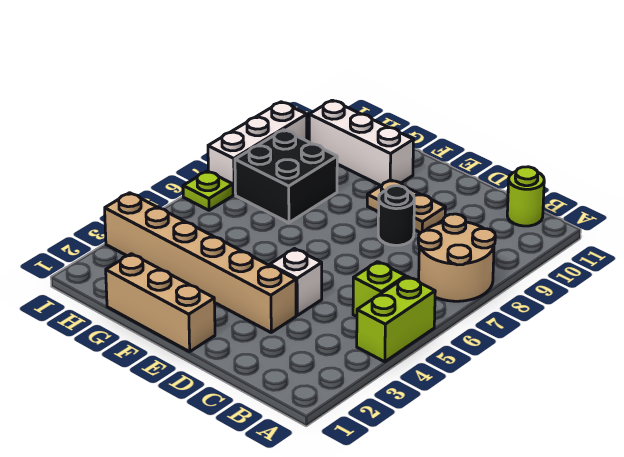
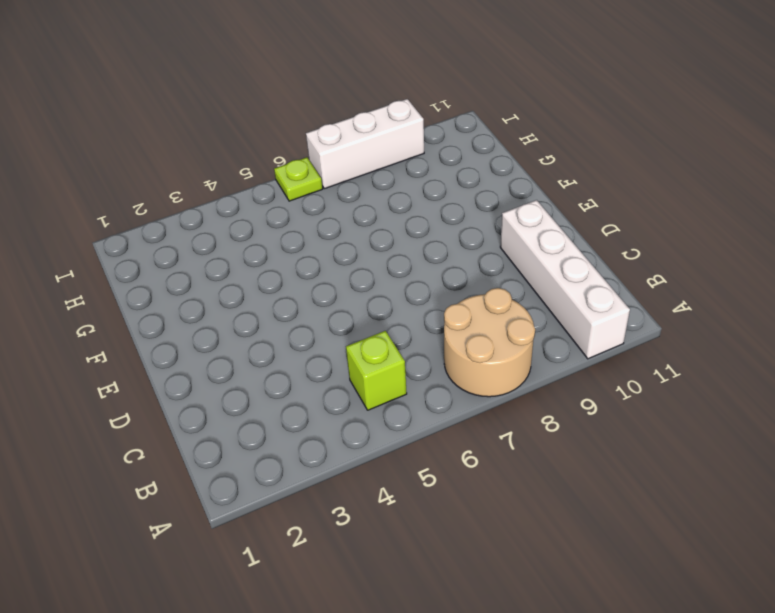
white 1x4 brick [500,200,630,359] -> none
none -> lime 1x2 brick [357,277,435,362]
none -> lime 1x1 round brick [507,167,544,226]
none -> tan 1x6 brick [105,193,296,332]

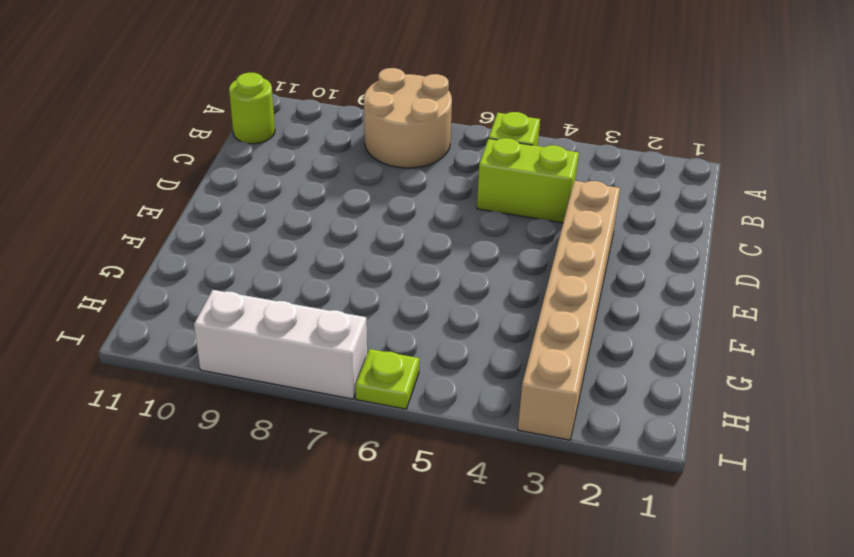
lime 1x2 brick [477,138,579,223] -> lime 1x2 brick moved to [357,277,435,362]
none -> white 1x1 brick [270,249,322,315]
none -> black 1x1 round brick [378,186,414,245]
none -> tan 1x2 plate [367,180,446,233]

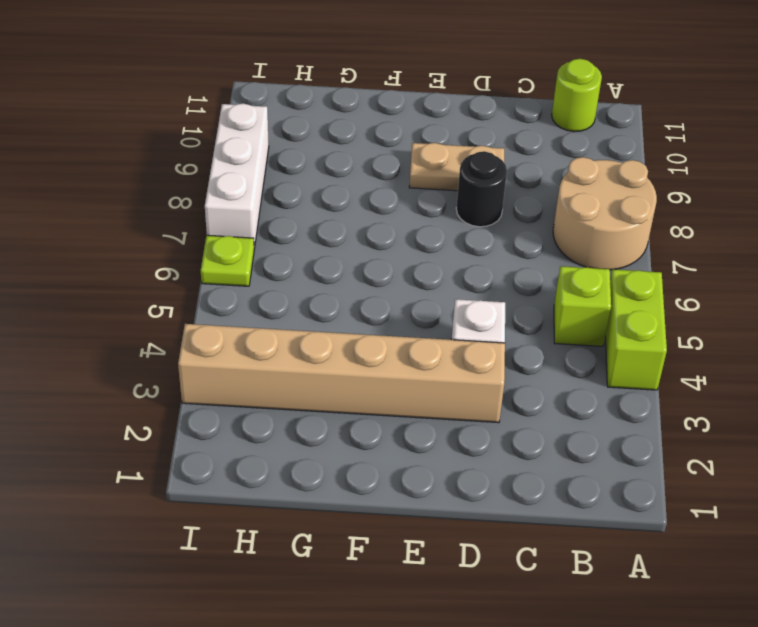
none -> tan 1x3 brick [106,254,215,352]
none -> white 1x3 brick [309,100,414,186]
none -> black 2x2 brick [235,130,337,223]

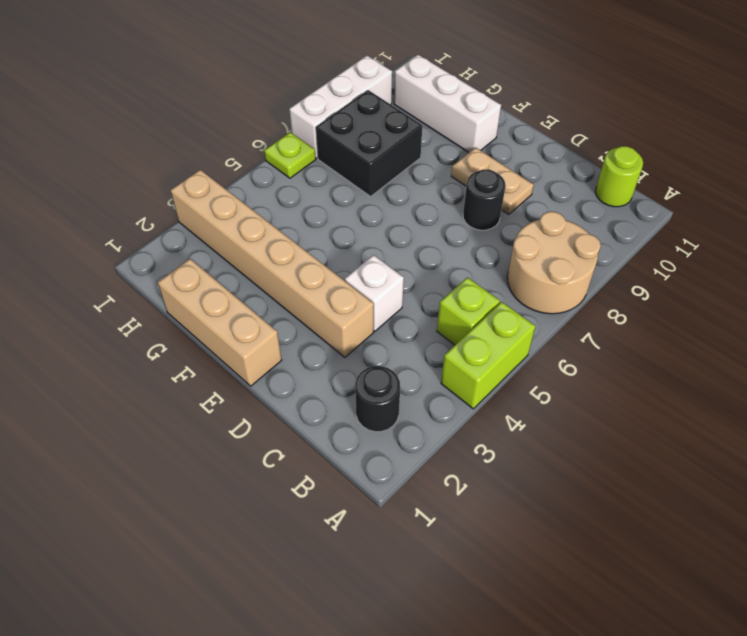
black 1x1 round brick [355,366,400,432] -> none

